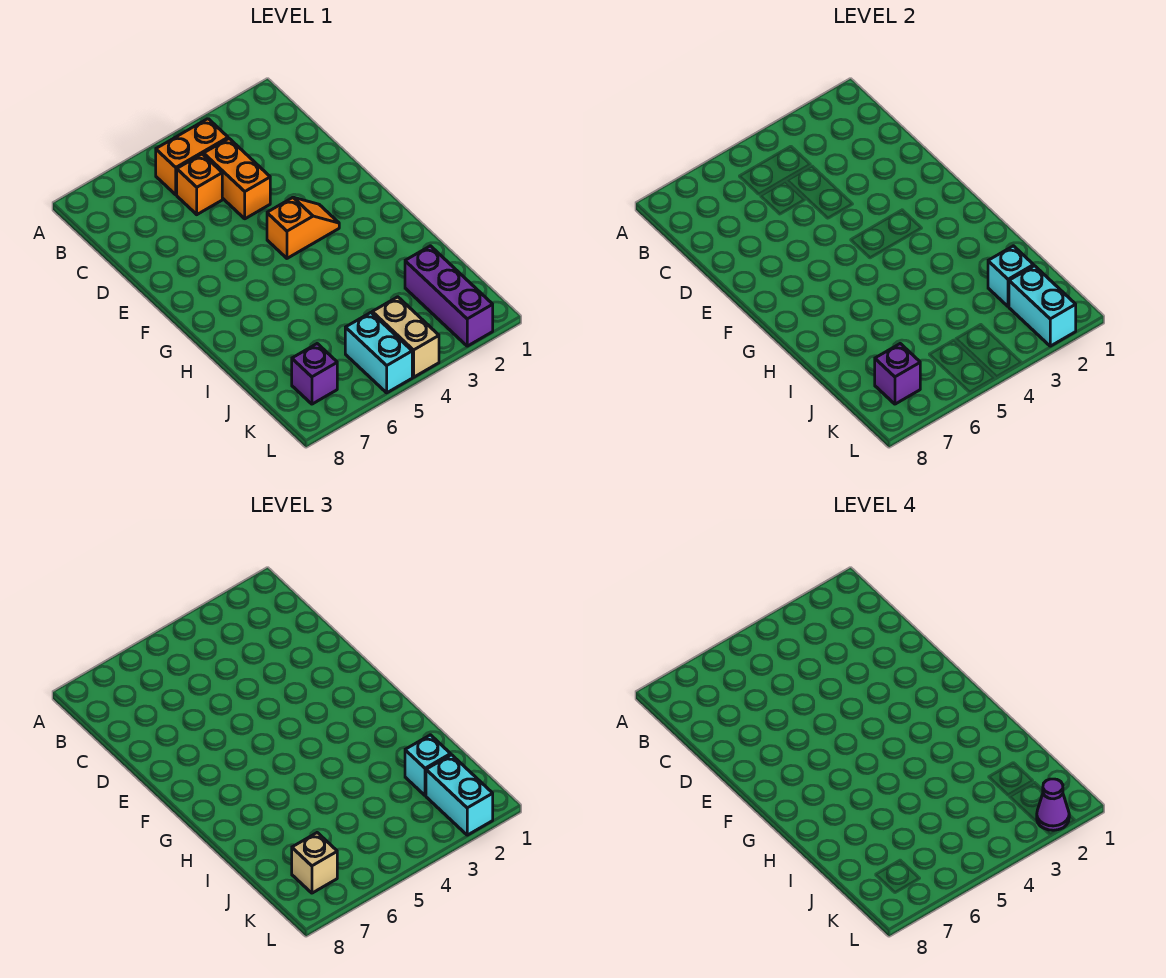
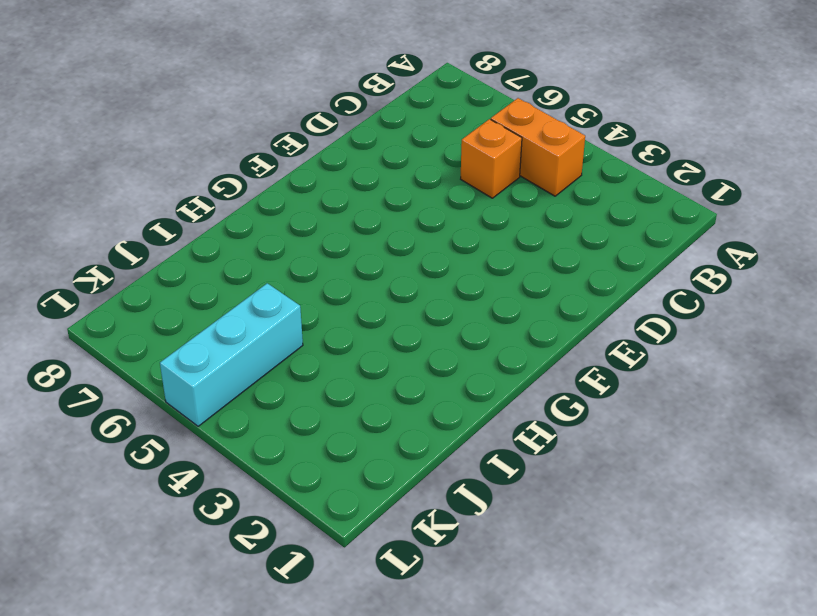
cyan 1x3 brick [160,283,303,426] -> cyan 1x2 brick [345,313,412,393]
none -> orange 1x2 brick [204,139,270,219]
none -> orange 1x2 slope [267,197,339,258]
none -> purple 1x3 brick [405,246,493,346]

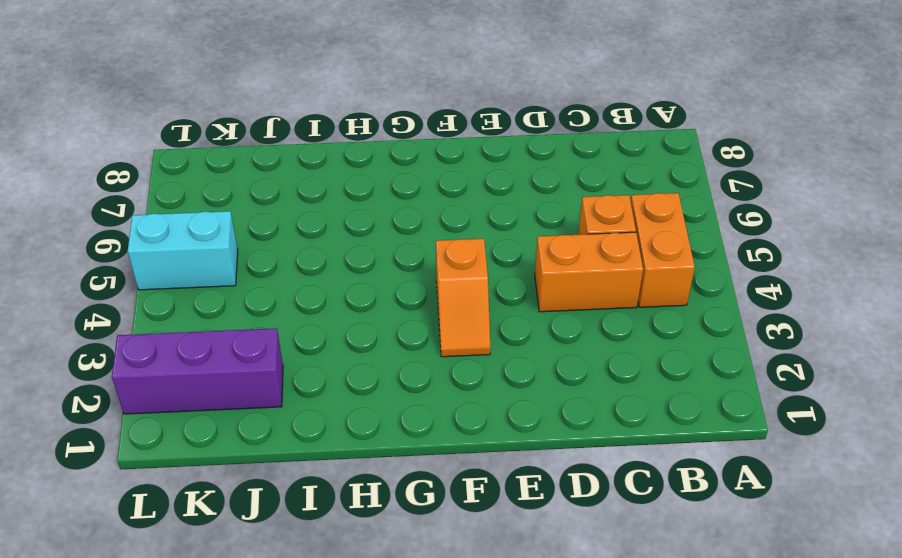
none -> tan 1x2 brick [372,297,439,377]
none -> purple 1x1 brick [292,344,337,404]
none -> cyan 1x1 brick [988,246,1034,307]

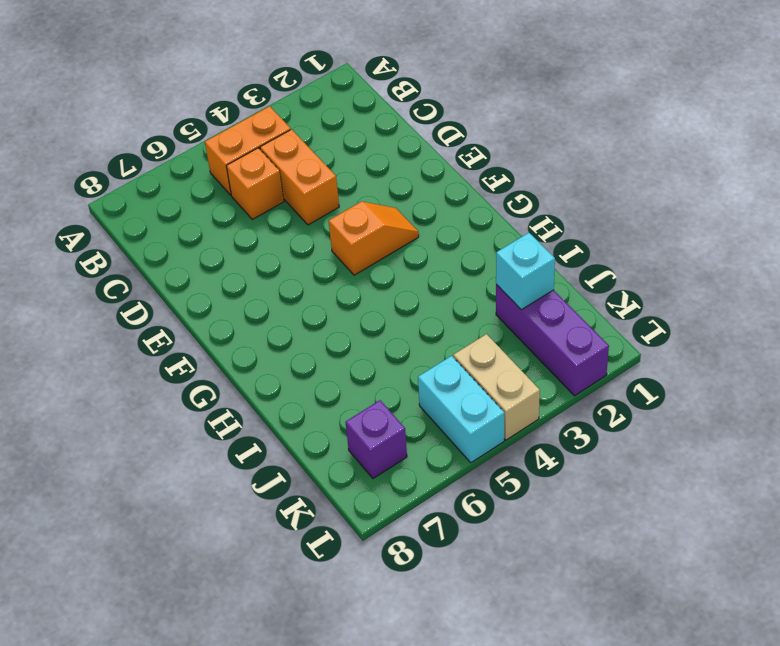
none -> cyan 1x2 brick [1009,266,1076,346]
none -> purple 1x1 brick [875,344,920,404]
none -> cyan 1x1 brick [405,735,451,796]

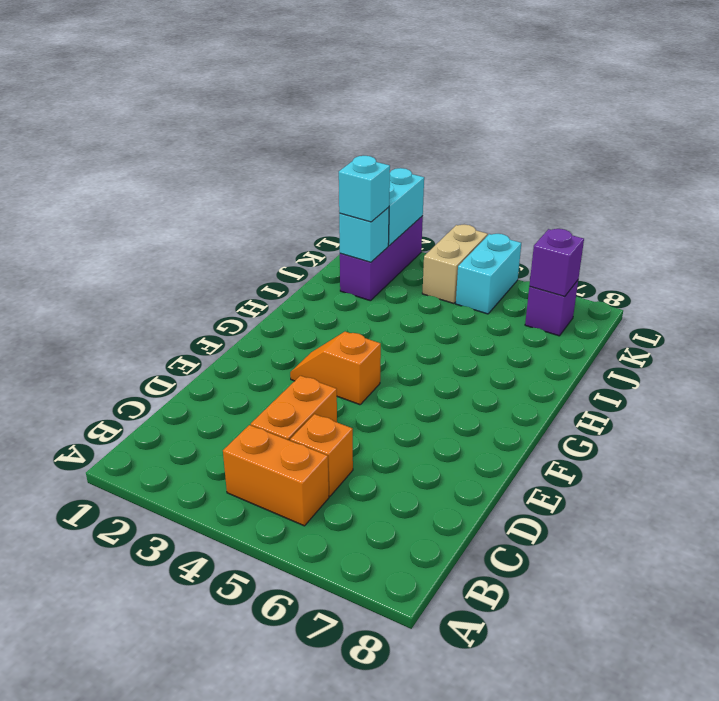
none -> cyan 1x2 brick [426,755,493,835]
none -> tan 1x1 brick [292,833,337,893]
none -> purple 1x1 cone [1037,779,1069,830]

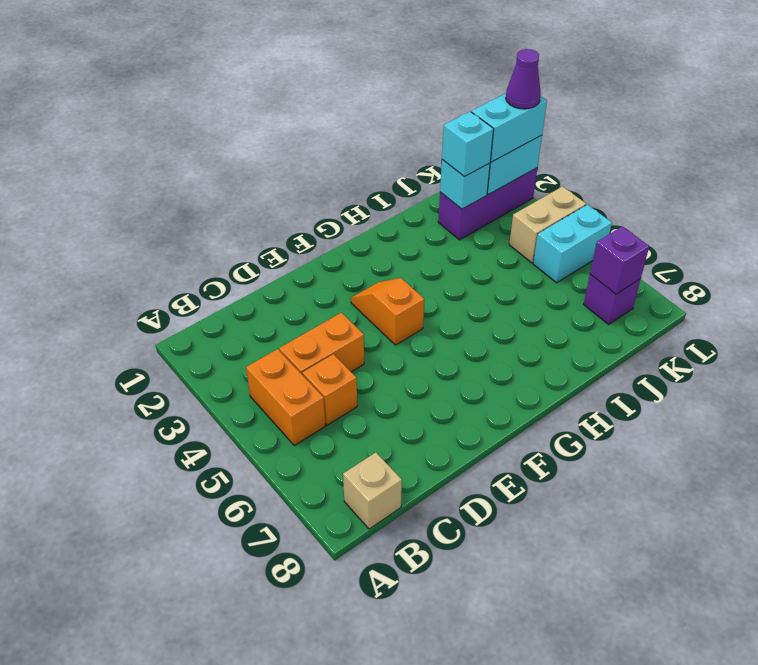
tan 1x1 brick [343,452,402,529] -> tan 1x1 brick moved to [292,833,337,893]

